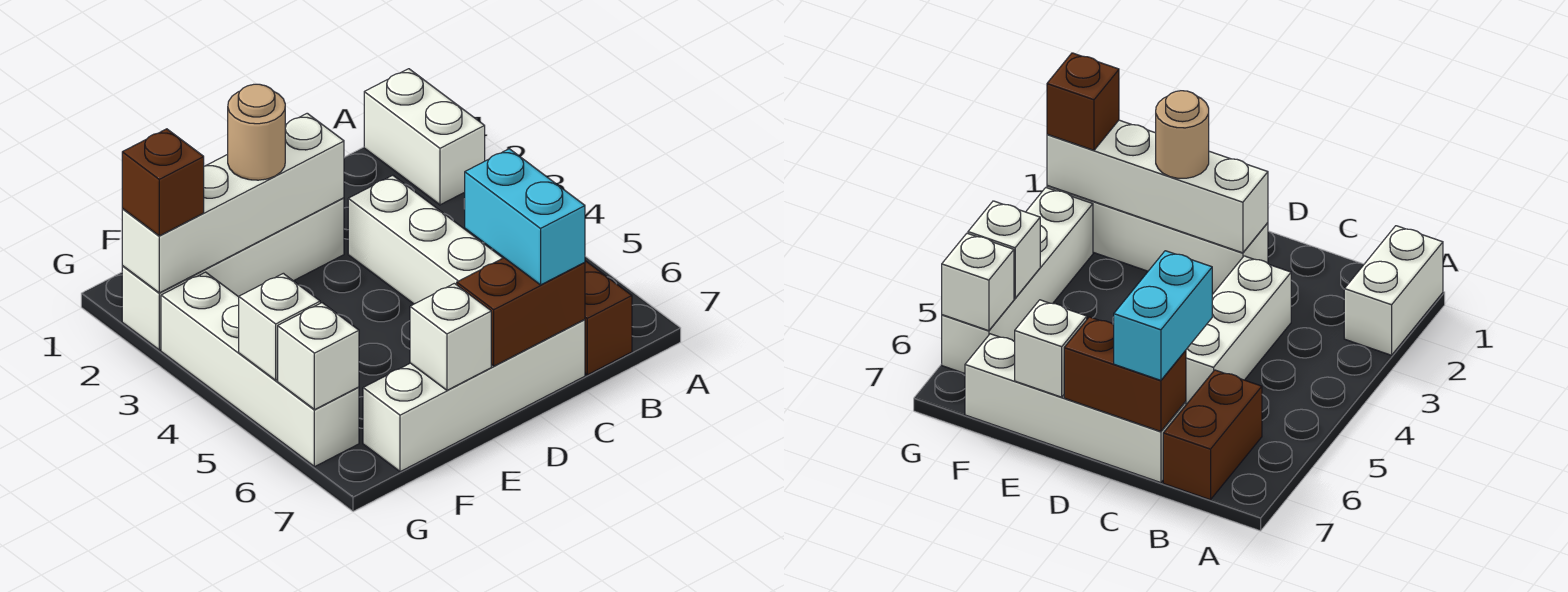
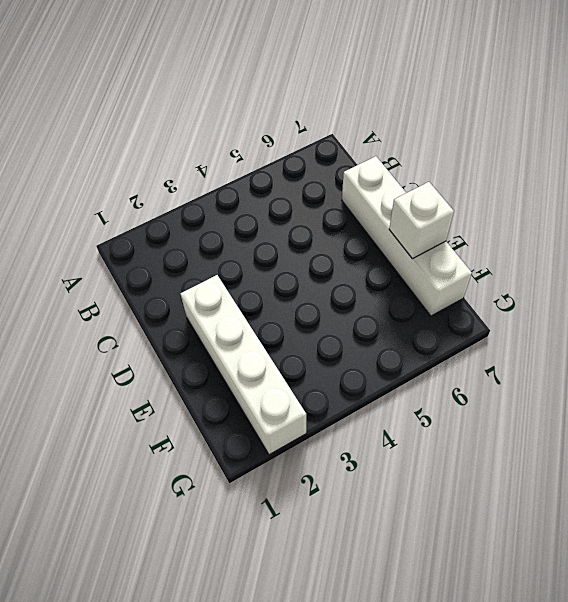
none -> white 1x2 brick [364,69,485,205]
none -> brown 1x2 brick [585,261,632,375]
none -> white 1x3 brick [348,175,502,304]

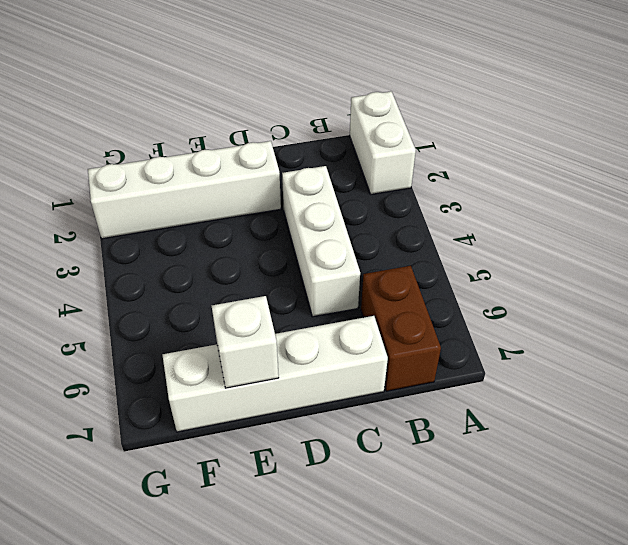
none -> white 1x4 brick [161,272,359,467]
none -> brown 1x2 brick [457,258,585,366]
none -> white 1x4 brick [122,113,344,293]

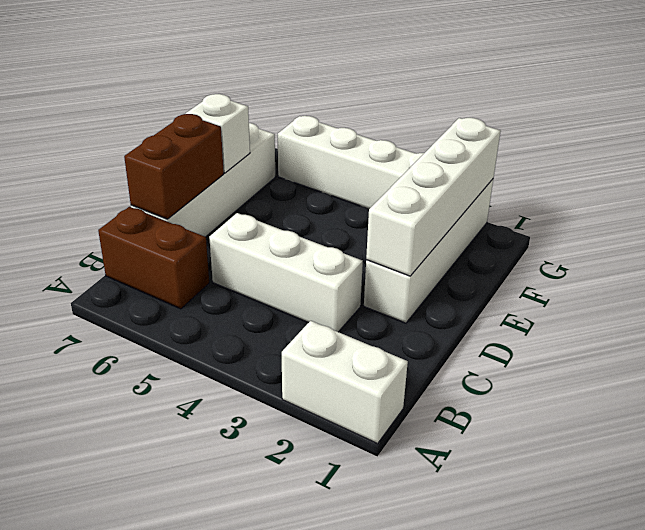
none -> white 1x1 brick [239,273,320,380]
none -> white 1x1 brick [278,303,359,410]
none -> cyan 1x2 brick [464,149,585,285]

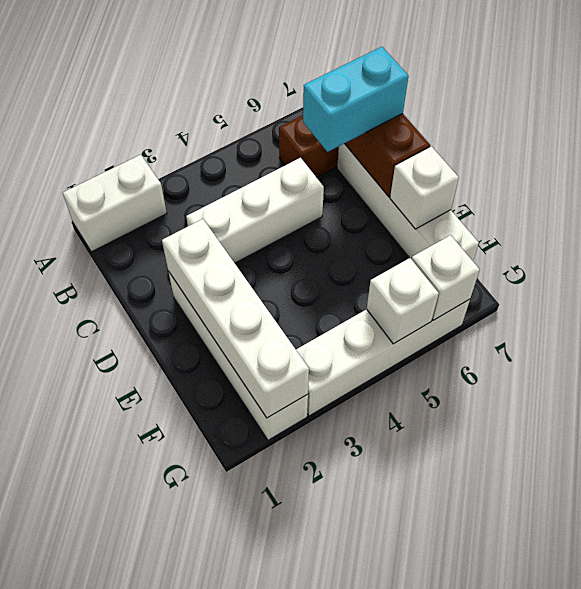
none -> tan 1x1 round brick [228,84,285,180]
none -> brown 1x1 brick [122,129,204,236]

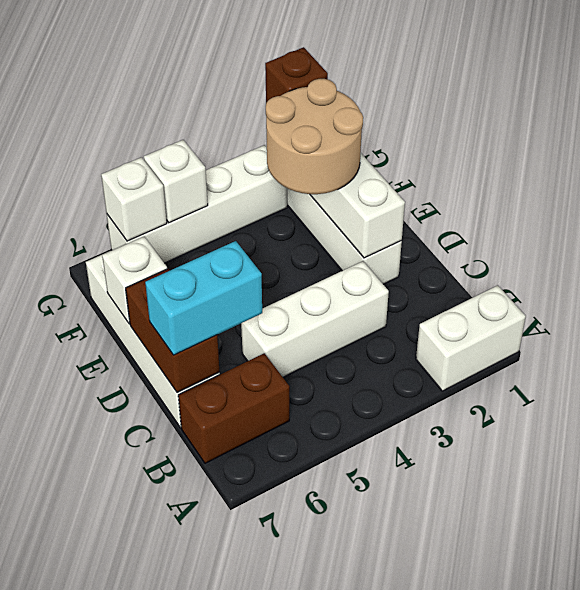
tan 2x2 round brick [266,79,363,194] -> tan 1x1 round brick [228,84,285,180]

